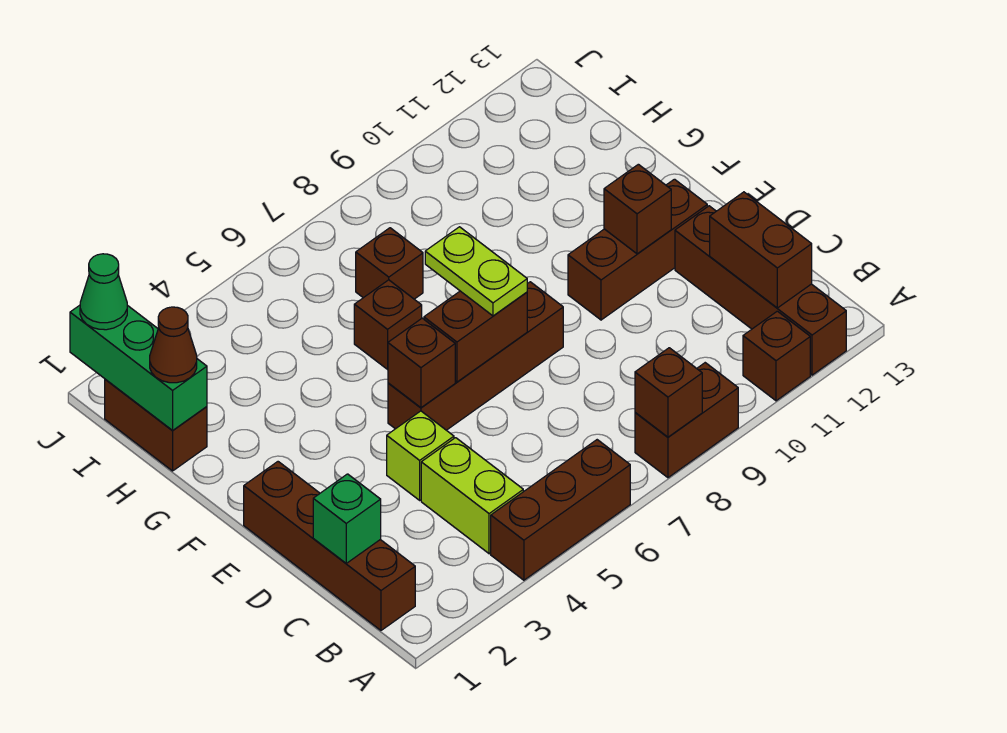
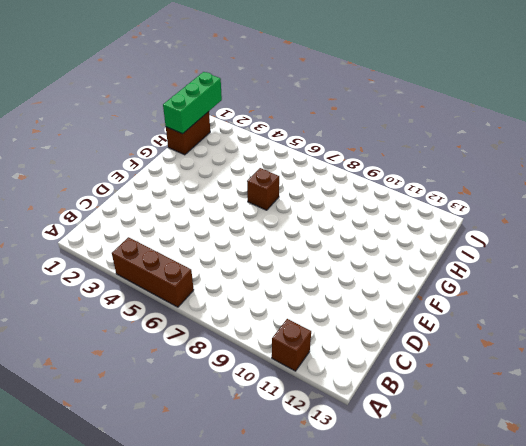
none -> brown 1x2 brick [635,363,738,478]
none -> brown 1x4 brick [675,206,846,375]
none -> brown 1x4 brick [244,462,415,630]

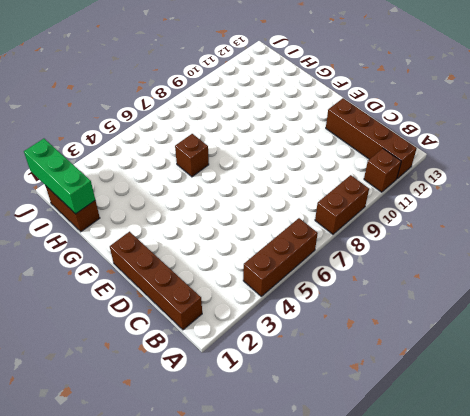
none -> lime 1x2 brick [421,438,523,554]
none -> lime 1x1 brick [387,411,454,500]
none -> brown 1x4 brick [388,282,563,430]

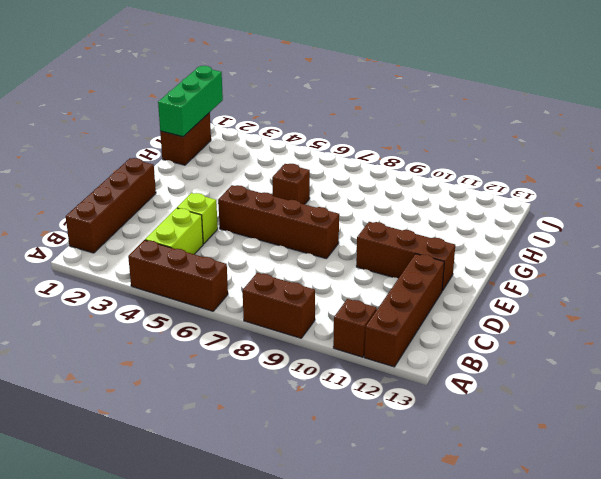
none -> brown 1x1 brick [356,228,423,299]
none -> brown 1x1 brick [635,348,702,437]
none -> brown 1x2 brick [710,192,812,308]

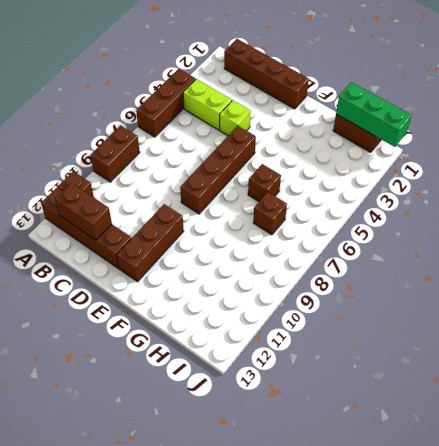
none -> brown 1x1 brick [635,348,702,437]
none -> green 1x1 brick [313,474,381,563]
none -> brown 1x1 brick [388,318,455,408]

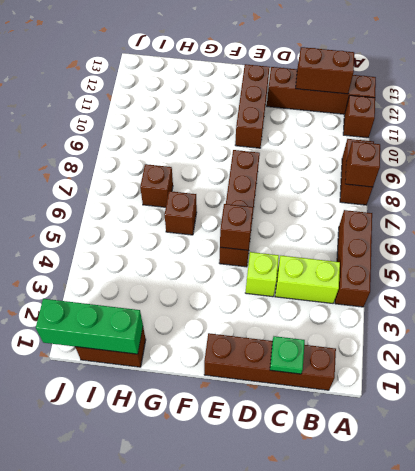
green 1x1 plate [270,336,305,374] -> green 1x1 brick [313,474,381,563]
none -> brown 1x2 brick [424,291,527,382]
none -> brown 1x1 brick [604,164,671,254]
none -> lime 1x2 plate [425,227,527,316]

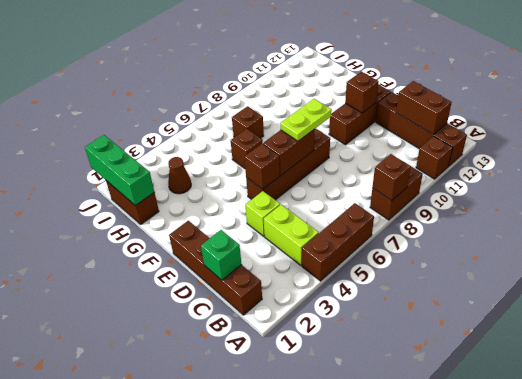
lime 1x2 plate [280,99,332,141] -> lime 1x2 plate turned to [425,227,527,316]
brown 1x1 cone [168,157,191,194] -> brown 1x1 cone moved to [150,307,197,383]
none -> green 1x1 cone [80,254,127,330]

